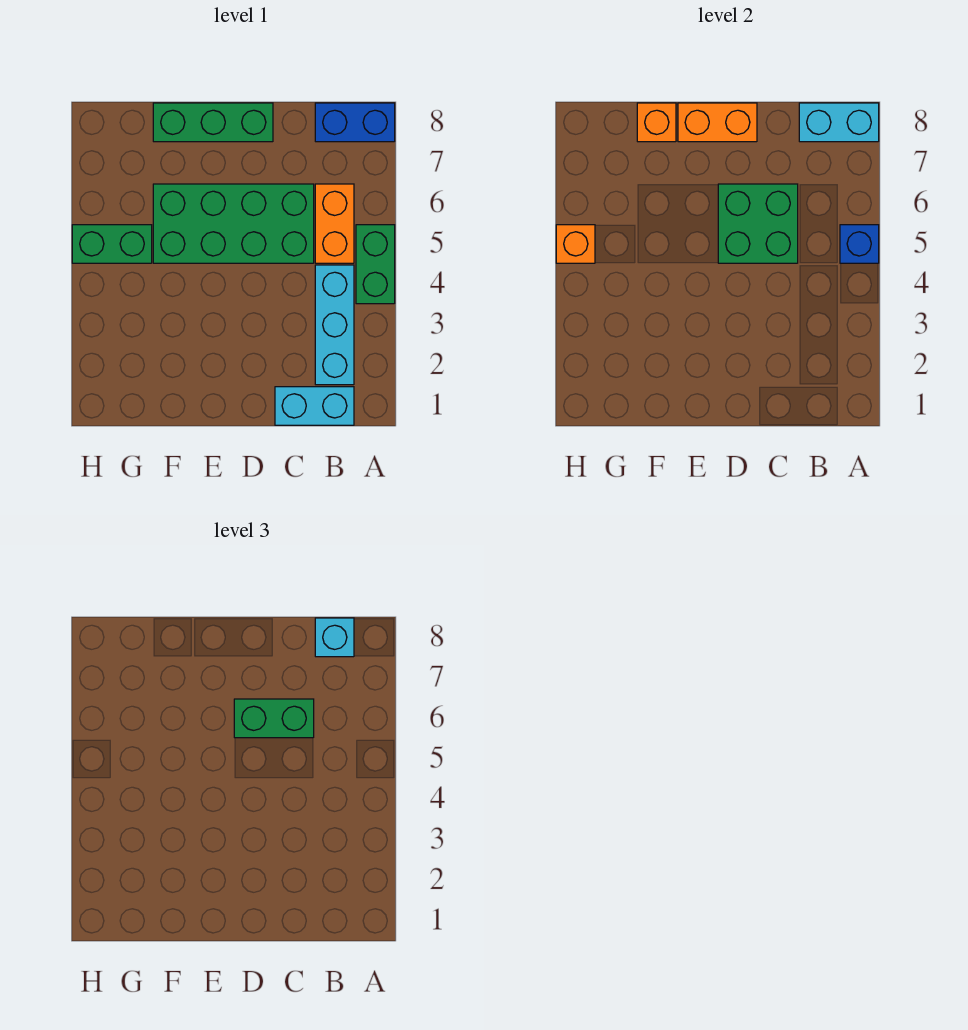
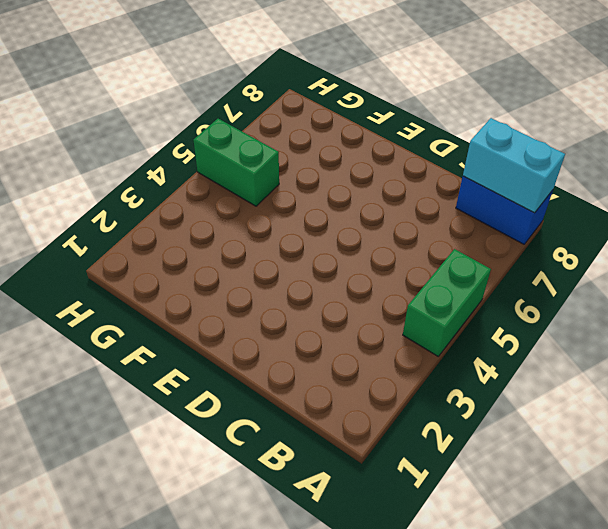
none -> cyan 1x2 brick [275,387,354,425]
none -> cyan 1x3 brick [315,265,354,385]
none -> orange 1x2 brick [315,184,354,263]

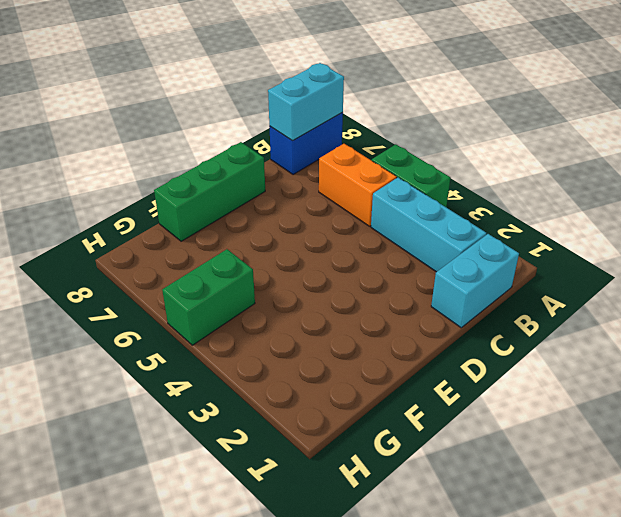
none -> green 2x4 brick [153,184,314,263]
none -> blue 1x1 brick [840,225,879,263]
none -> green 2x2 brick [718,184,798,263]

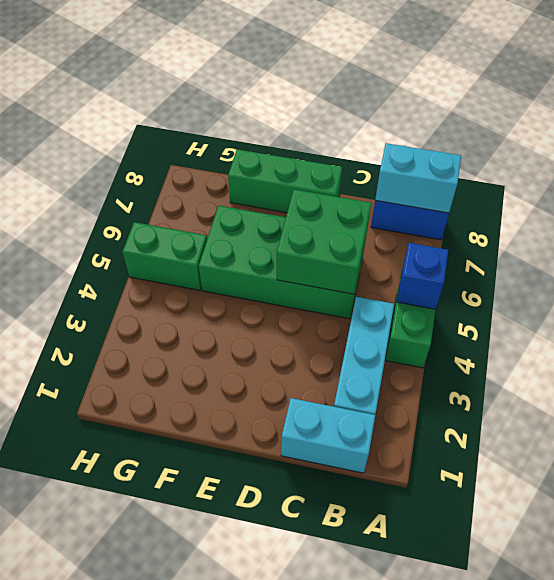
none -> orange 1x2 brick [315,184,354,263]
none -> orange 1x2 brick [678,103,757,142]
none -> orange 1x1 brick [637,103,676,142]

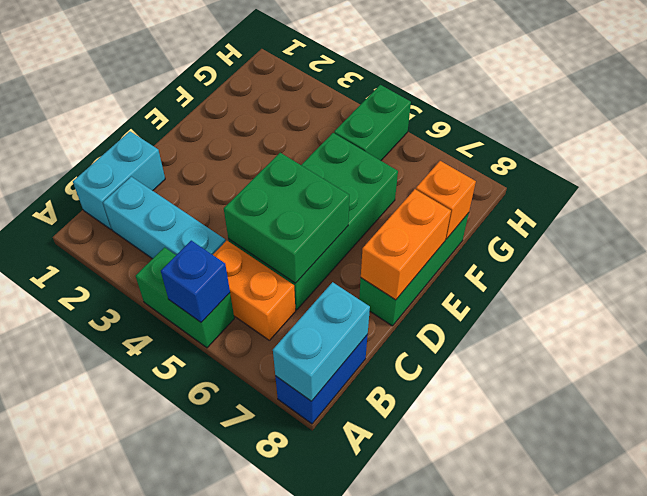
none -> orange 1x1 brick [556,225,595,263]
none -> cyan 1x1 brick [315,618,354,657]
none -> green 1x2 brick [234,699,314,738]

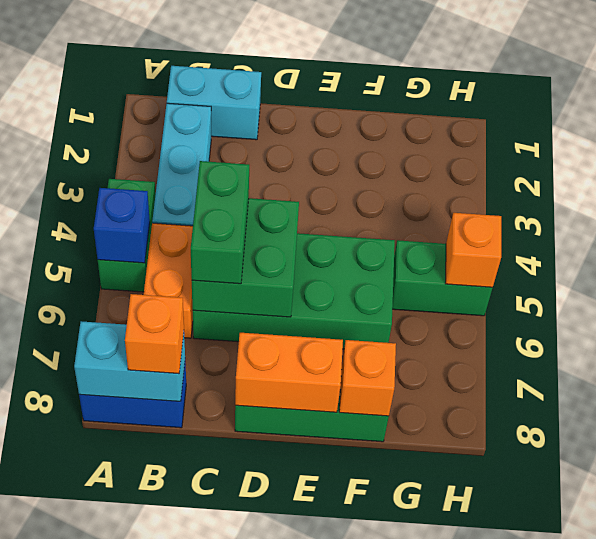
orange 1x1 brick [125,294,184,374] -> cyan 1x1 brick [315,618,354,657]
green 1x2 brick [191,161,249,284] -> green 1x2 brick turned to [234,699,314,738]

